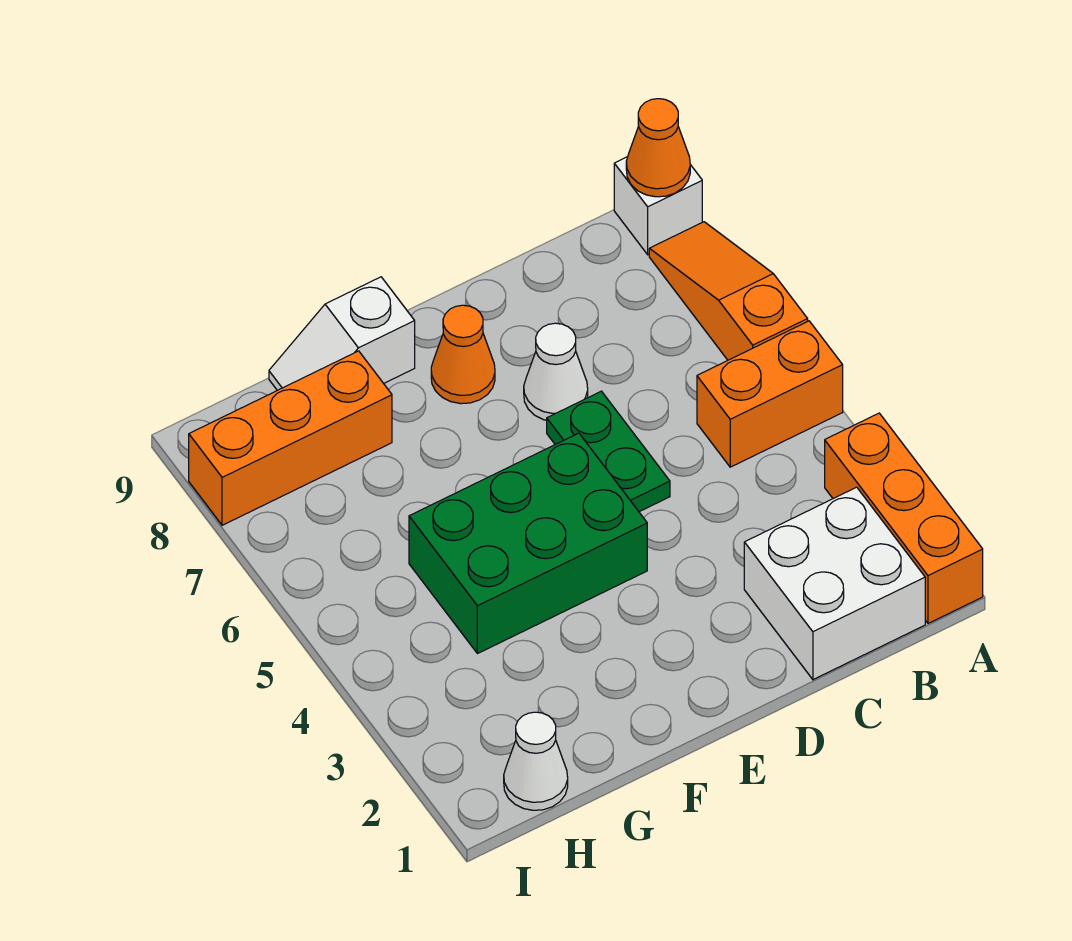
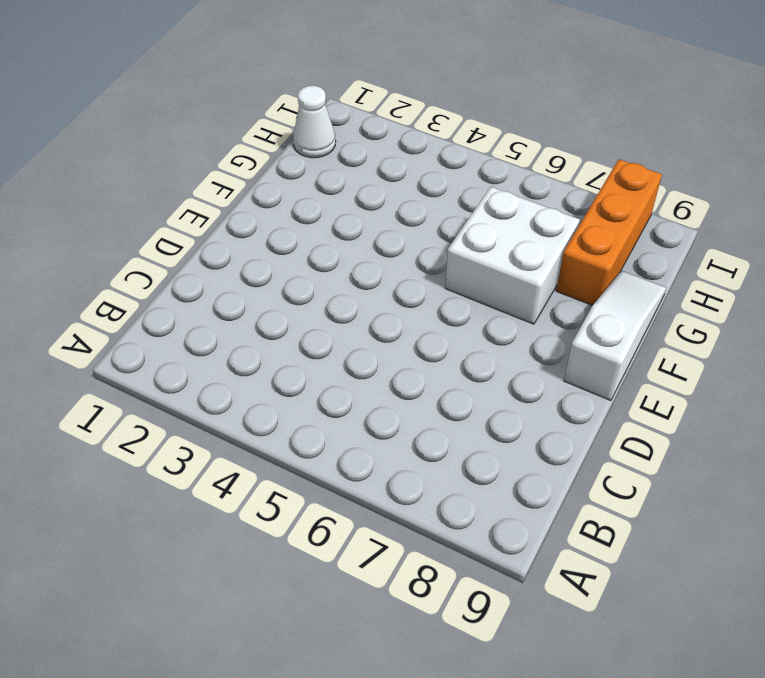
white 1x3 slope [564,271,666,401] -> white 1x2 slope [269,277,415,390]
white 2x2 brick [445,187,580,324] -> white 2x2 brick moved to [744,487,925,680]
none -> orange 1x3 brick [825,413,983,623]
none -> orange 1x2 brick [697,321,843,467]
none -> orange 1x3 slope [649,222,808,360]

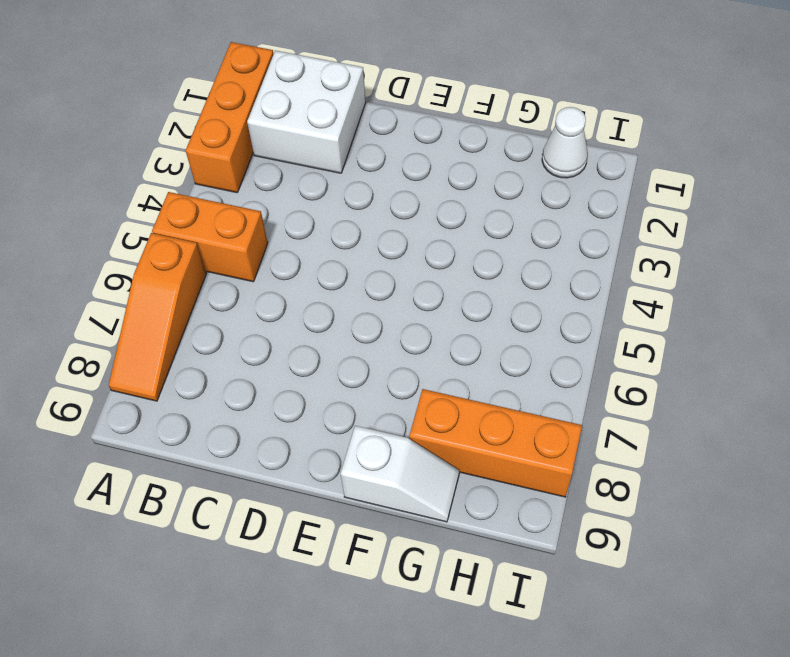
none -> white 1x1 brick [614,157,702,255]
none -> green 1x2 plate [547,391,670,512]
none -> white 1x1 cone [524,323,588,420]

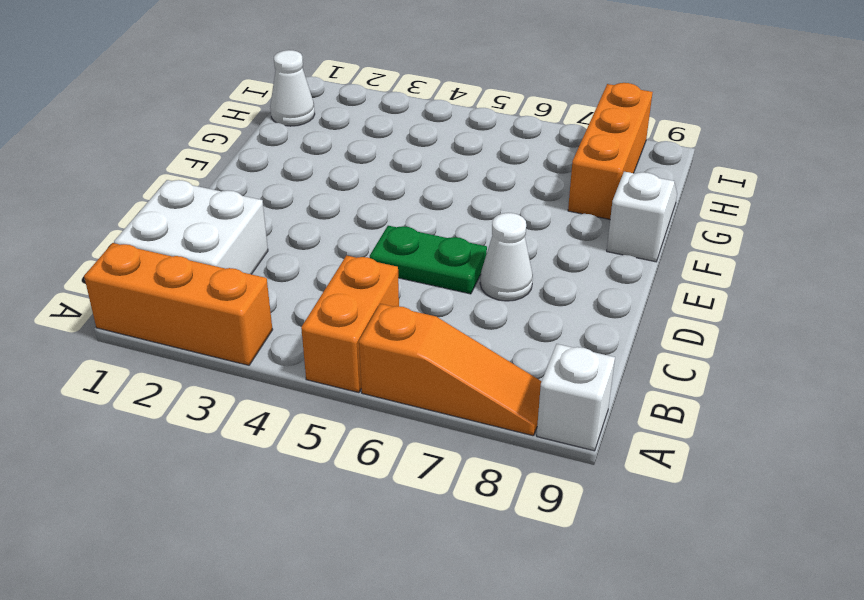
none -> green 2x3 brick [409,433,647,654]
none -> orange 1x1 cone [431,305,495,404]
none -> orange 1x1 cone [626,99,690,197]

